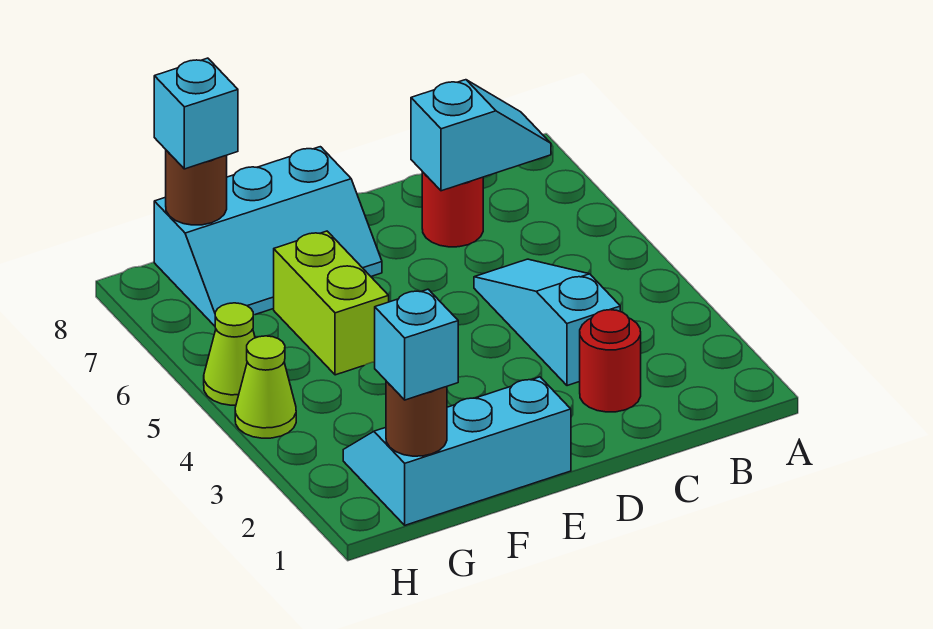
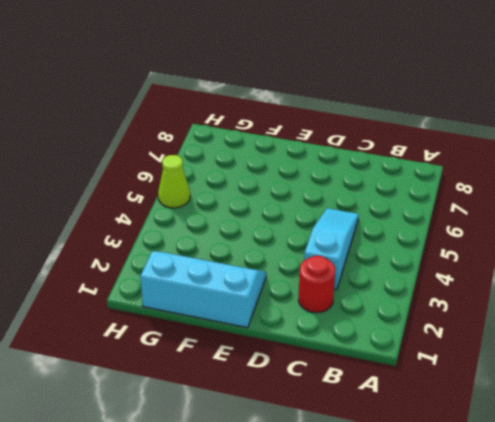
none -> red 1x1 round brick [422,172,483,247]
none -> cyan 2x3 slope [154,147,382,326]
none -> lime 1x2 brick [274,231,389,375]

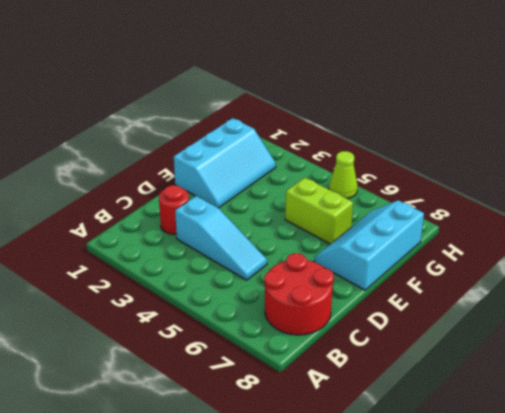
red 2x2 round brick [264,253,334,335] -> red 1x1 round brick [422,172,483,247]
none -> lime 1x1 cone [235,336,296,438]
none -> cyan 1x2 slope [411,80,551,191]
none -> brown 1x1 round brick [386,381,447,456]

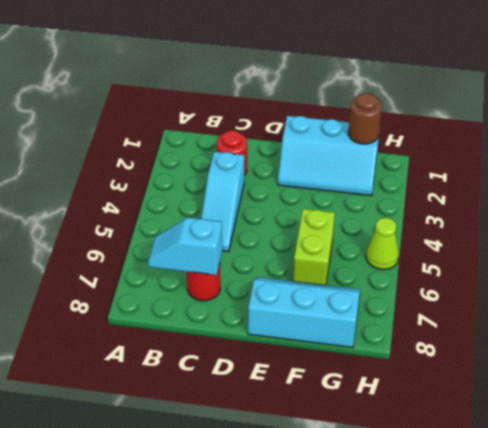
none -> lime 1x1 cone [235,336,296,438]
none -> brown 1x1 round brick [166,150,227,225]
none -> cyan 1x1 brick [375,289,458,400]

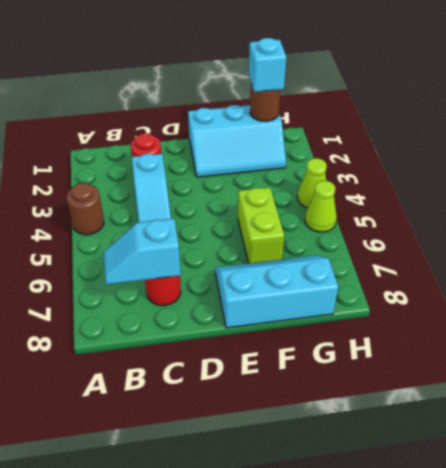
brown 1x1 round brick [66,183,104,235] -> brown 1x1 round brick moved to [166,150,227,225]
none -> cyan 1x1 brick [154,58,238,169]

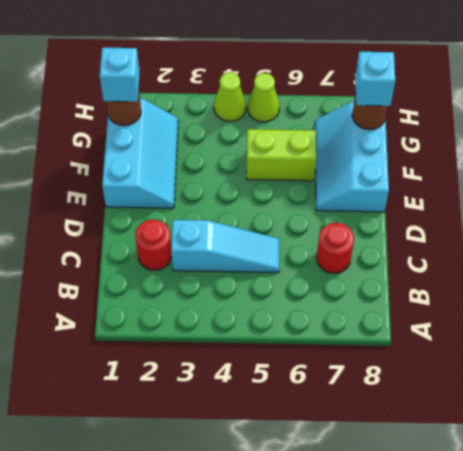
none -> cyan 1x2 slope [411,80,551,191]

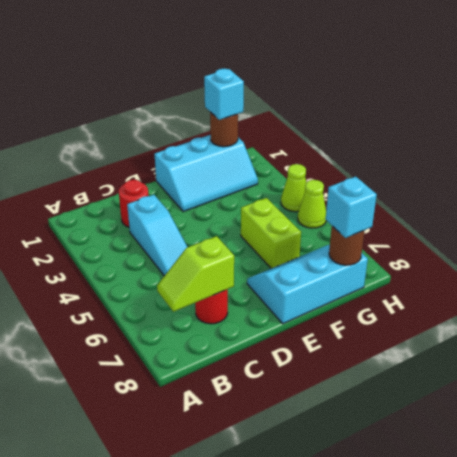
lime 1x2 slope [157,236,234,312] -> cyan 1x2 slope [411,80,551,191]

